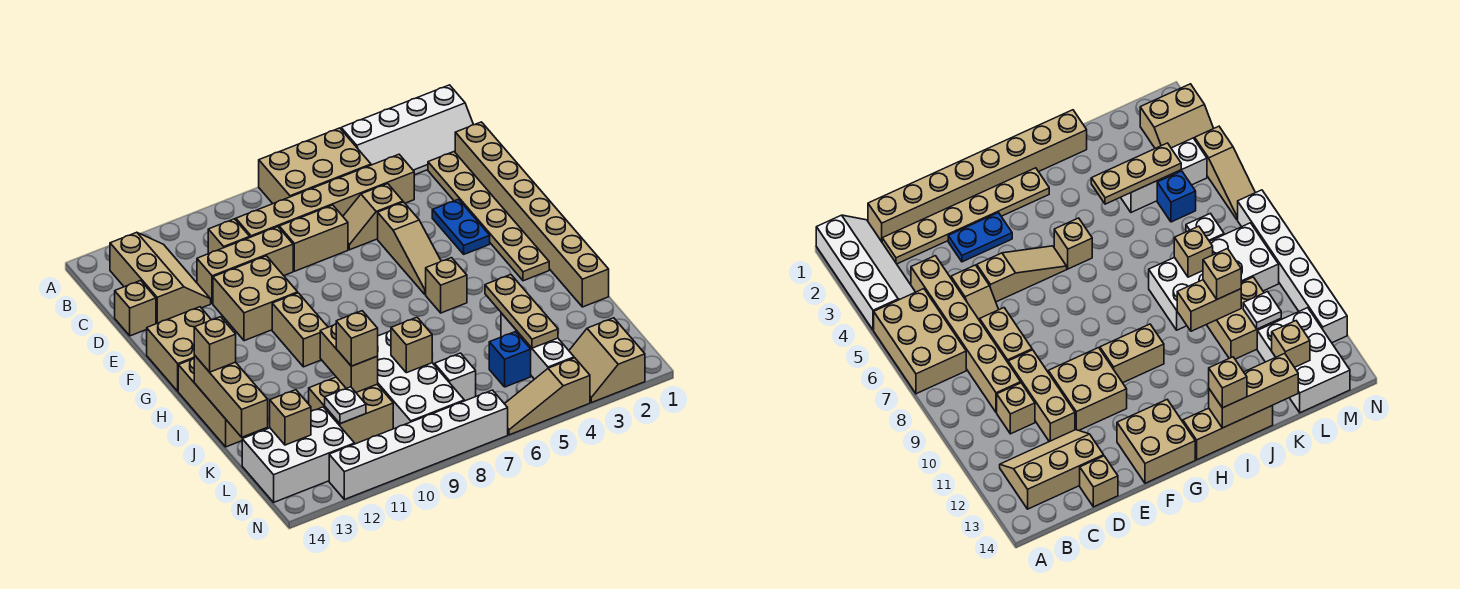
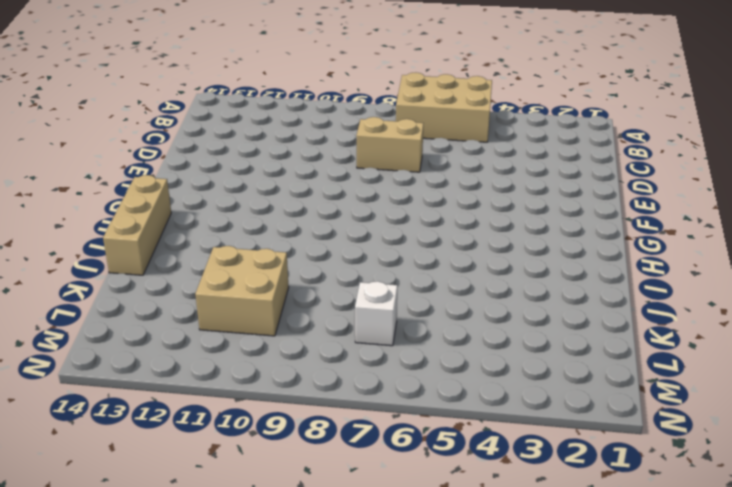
none -> white 2x4 slope [341,85,473,175]
none -> tan 2x3 slope [110,232,211,324]
none -> tan 1x8 brick [455,122,609,307]
none -> tan 1x6 plate [428,152,549,281]

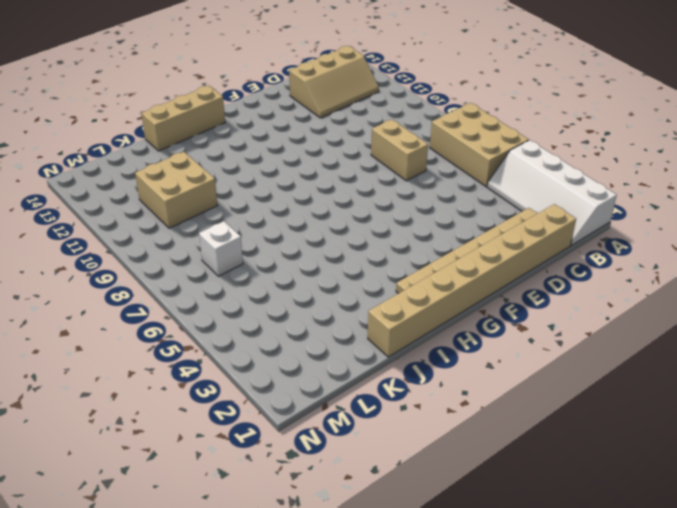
none -> tan 1x6 brick [236,154,414,237]
none -> tan 1x1 brick [208,219,250,254]
none -> tan 1x2 slope [343,184,403,250]
none -> tan 1x3 brick [197,227,293,304]

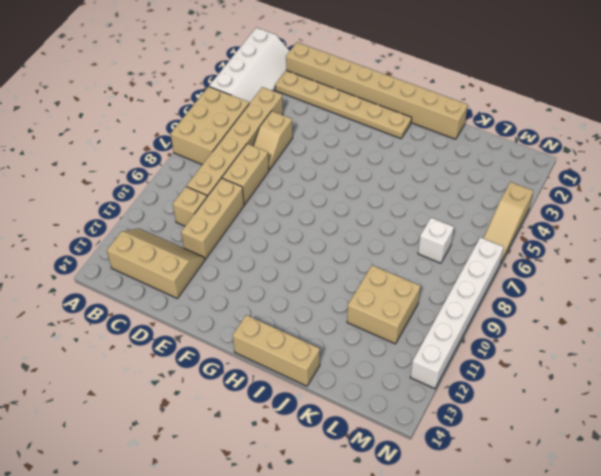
none -> tan 1x1 brick [115,280,156,336]
none -> blue 1x2 plate [432,199,490,254]
none -> tan 1x3 slope [378,202,441,294]
none -> tan 2x2 brick [213,256,298,341]

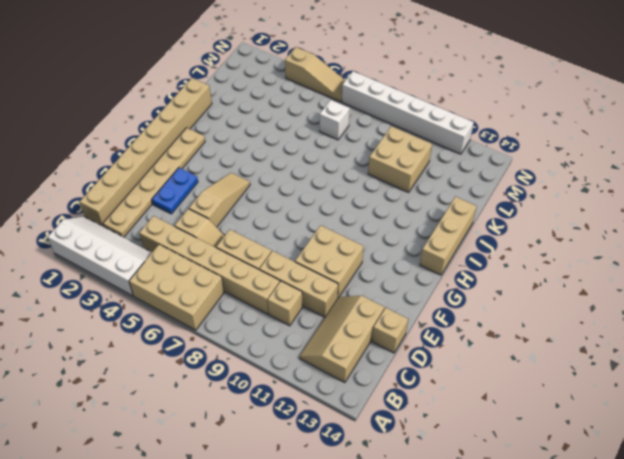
none -> tan 2x2 brick [147,307,211,391]
none -> tan 1x2 brick [272,293,328,367]
none -> tan 1x1 brick [426,258,467,313]
none -> white 2x4 brick [378,331,464,429]

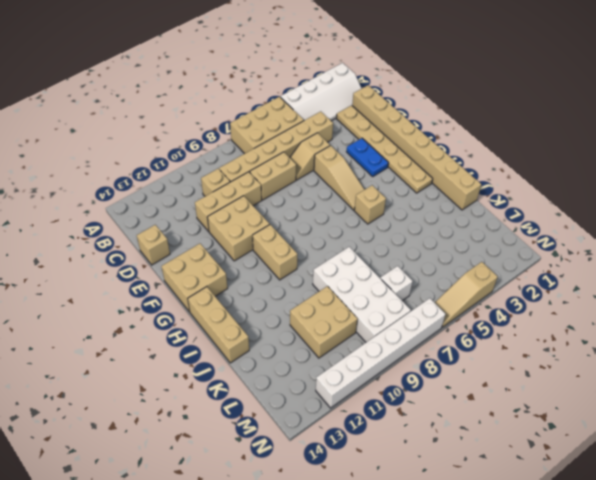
none -> tan 2x3 slope [110,232,211,324]
none -> white 1x3 brick [501,313,574,379]
none -> blue 1x1 brick [489,332,531,387]
none -> white 2x3 brick [242,407,355,502]

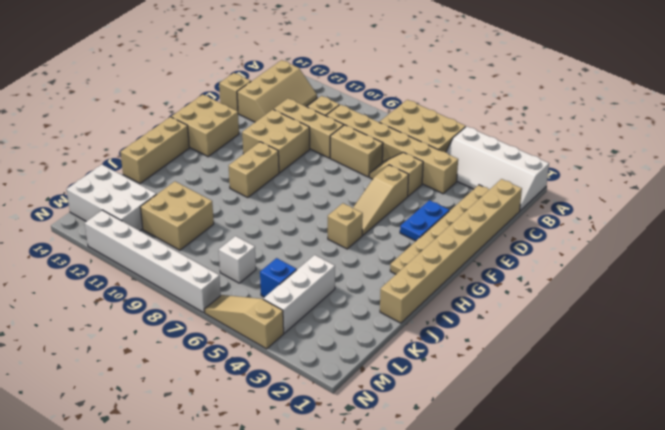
none -> white 2x4 brick [378,331,464,429]
none -> tan 2x2 slope [569,318,645,403]
none -> tan 1x3 brick [194,355,268,437]
none -> tan 1x3 plate [485,275,558,348]

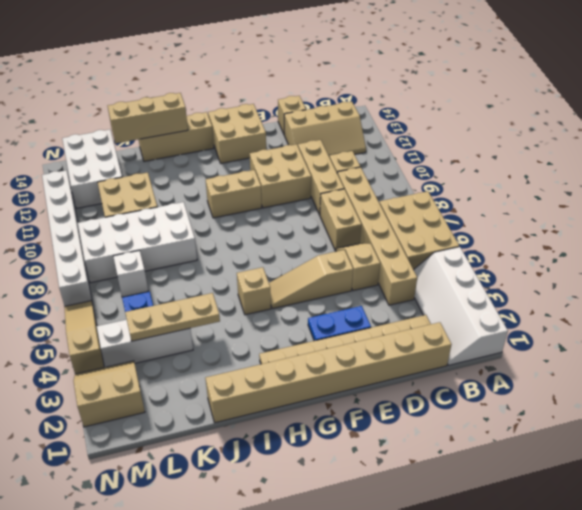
none -> tan 1x2 brick [320,324,378,392]
none -> tan 1x1 brick [391,317,432,373]
none -> white 1x1 plate [325,387,366,424]
none -> tan 1x1 brick [270,390,311,445]

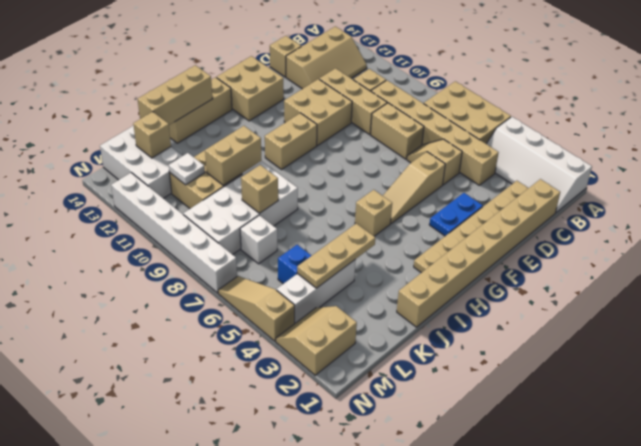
none -> tan 1x1 brick [194,317,236,372]
none -> tan 1x1 brick [336,311,378,366]

